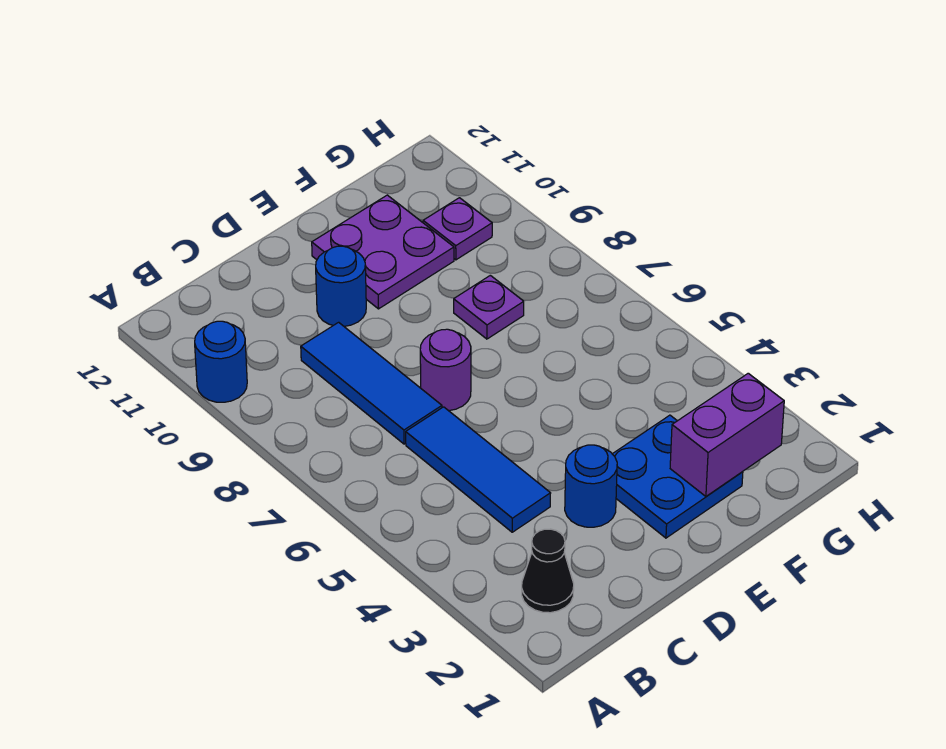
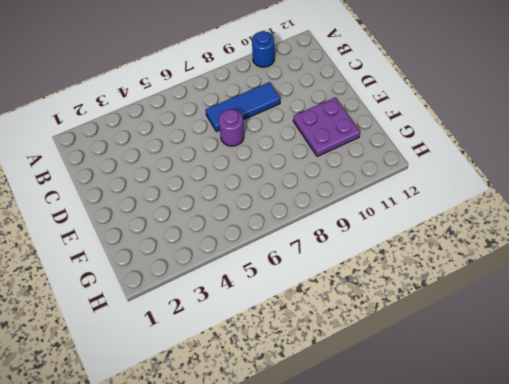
none -> black 1x1 cone [522,529,574,613]
none -> blue 1x3 tile [406,407,551,532]
none -> blue 1x1 round brick [565,445,617,527]

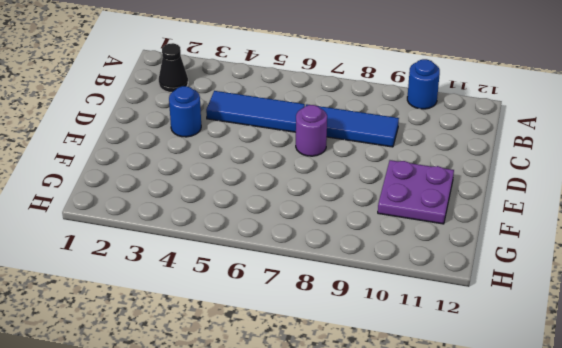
none -> blue 1x1 round brick [316,246,366,326]
none -> blue 2x2 plate [613,415,743,538]
none -> purple 1x1 plate [454,275,524,339]

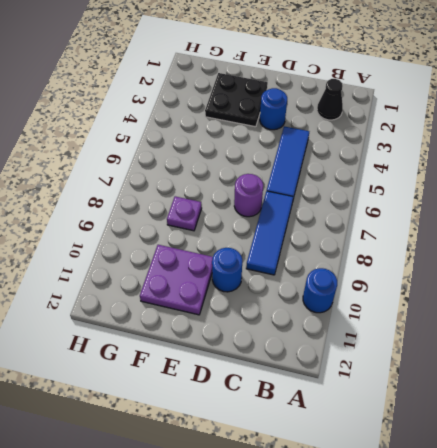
black 2x2 plate [205,73,268,127] -> blue 2x2 plate [613,415,743,538]
none -> purple 1x1 plate [423,198,492,260]
none -> purple 1x2 brick [670,373,784,496]

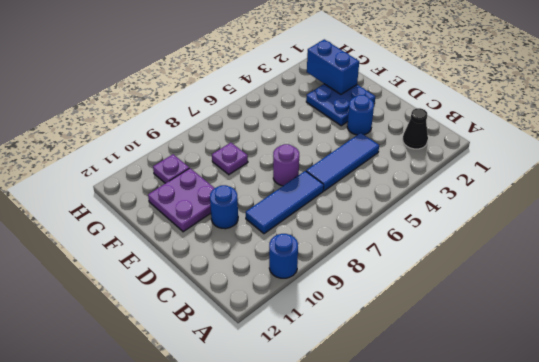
blue 1x2 brick [307,39,359,94] -> purple 1x2 brick [670,373,784,496]

